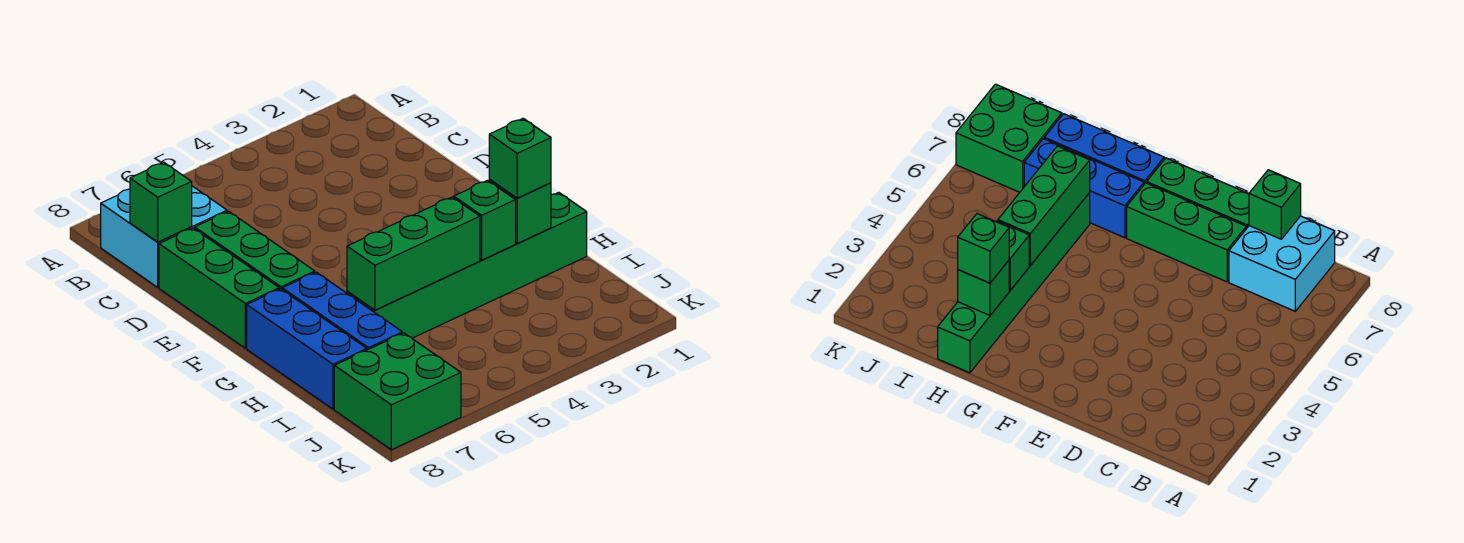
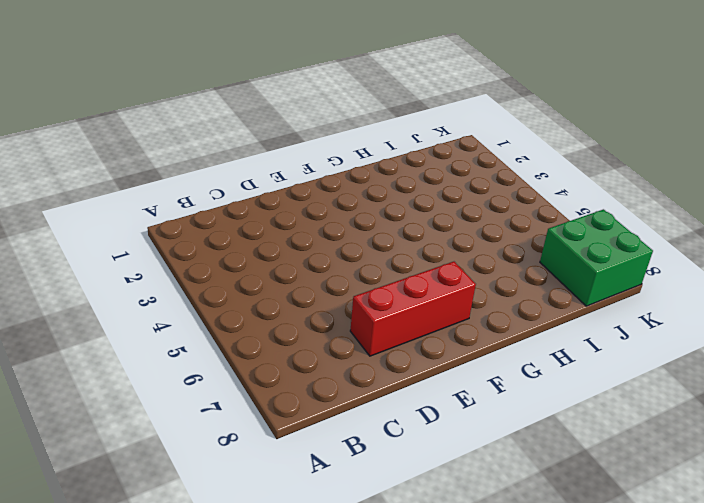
red 1x3 brick [350,262,476,356] -> green 1x3 brick [195,211,315,289]
none -> cyan 2x2 brick [101,186,227,287]
none -> green 1x3 brick [159,228,279,348]
none -> blue 1x3 brick [282,272,402,350]

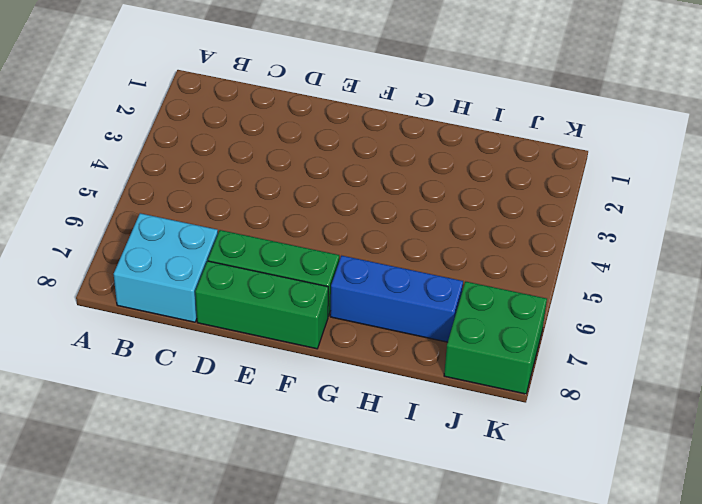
none -> blue 1x3 brick [247,289,367,409]
none -> green 1x6 brick [347,192,587,338]
none -> green 1x1 brick [130,162,192,242]

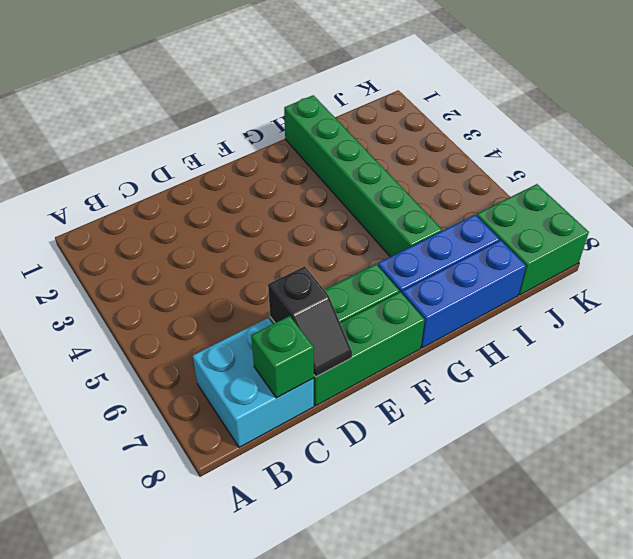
black 1x2 slope [268,266,352,377] -> none
none -> green 1x1 brick [489,180,551,243]
none -> green 1x1 brick [454,180,516,260]
none -> green 1x3 brick [347,197,480,310]

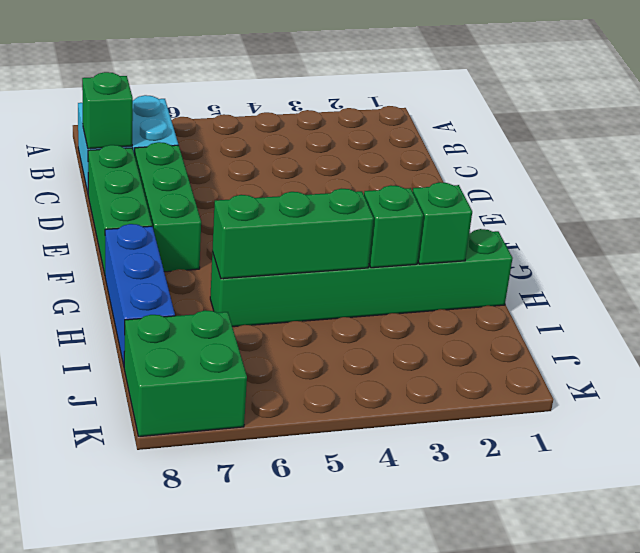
none -> blue 1x3 brick [282,272,402,350]
none -> green 1x1 brick [489,118,551,198]

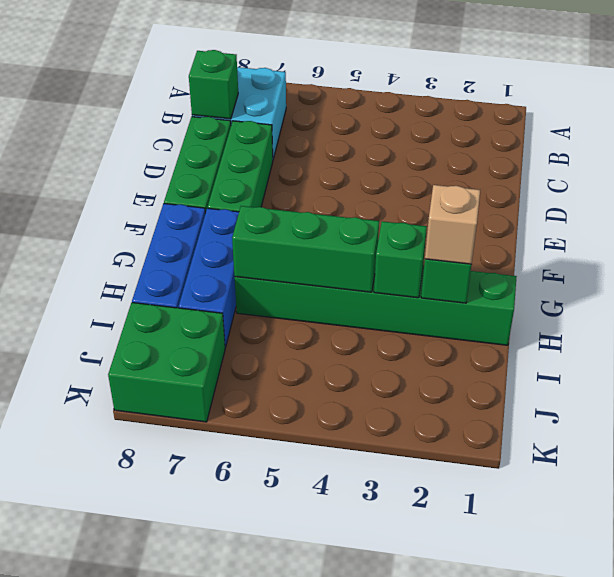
tan 1x1 brick [425,185,480,264] -> green 1x1 brick [489,118,551,198]

